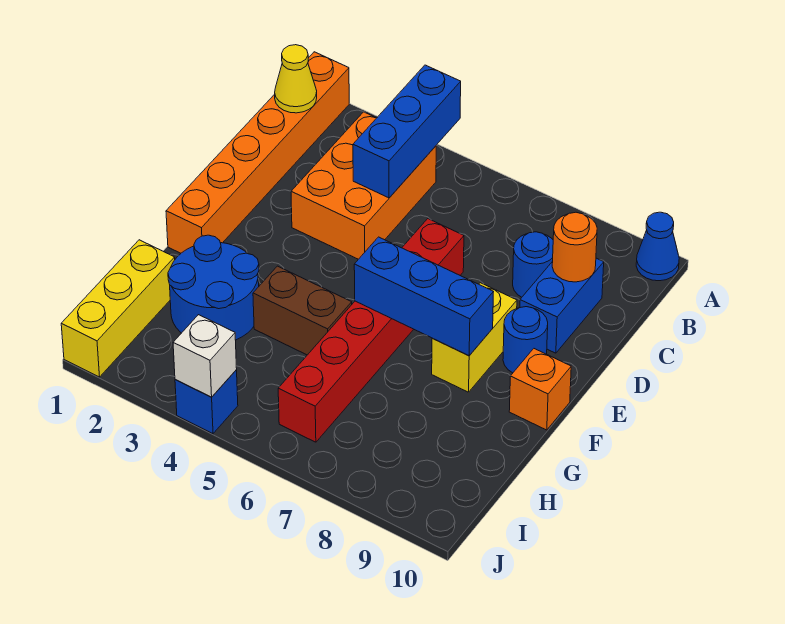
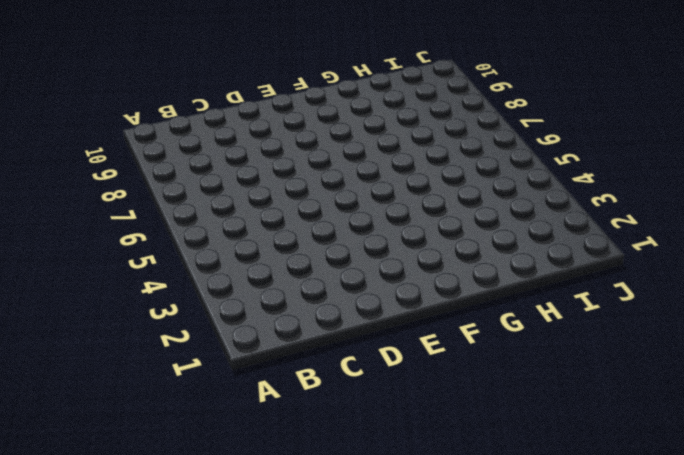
none -> orange 1x6 brick [166,52,349,253]
none -> blue 1x1 cone [636,212,679,281]
none -> orange 2x3 brick [291,112,436,259]

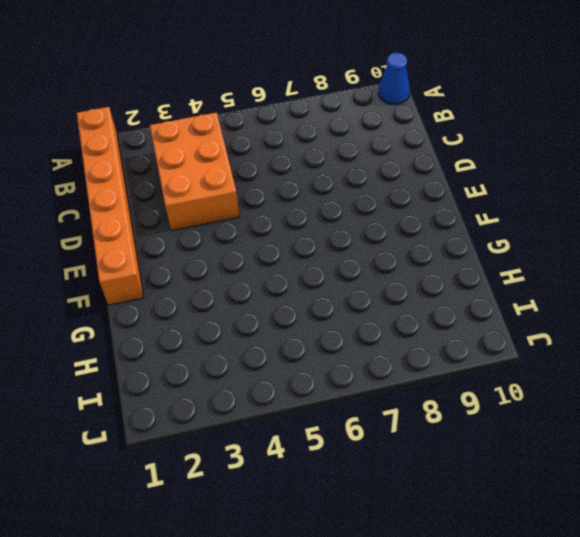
none -> blue 1x1 round brick [513,232,553,297]
none -> blue 1x2 brick [520,258,604,353]
none -> red 1x6 brick [278,219,464,442]

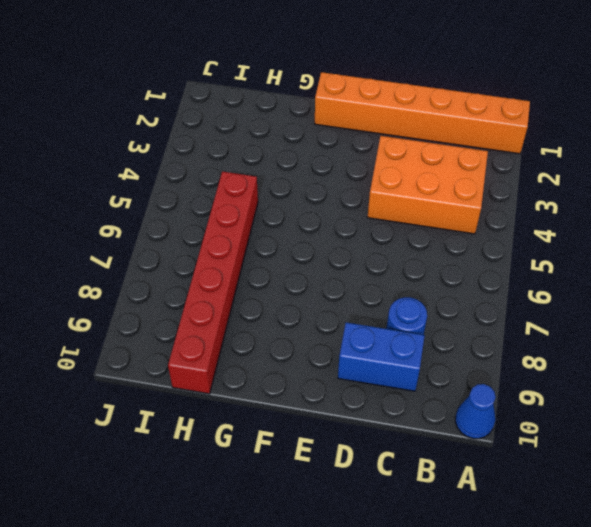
red 1x6 brick [168,171,258,394] -> red 1x6 brick turned to [278,219,464,442]
none -> yellow 1x2 brick [432,283,517,392]
none -> blue 1x1 round brick [503,307,548,373]
none -> orange 1x1 brick [509,349,571,430]

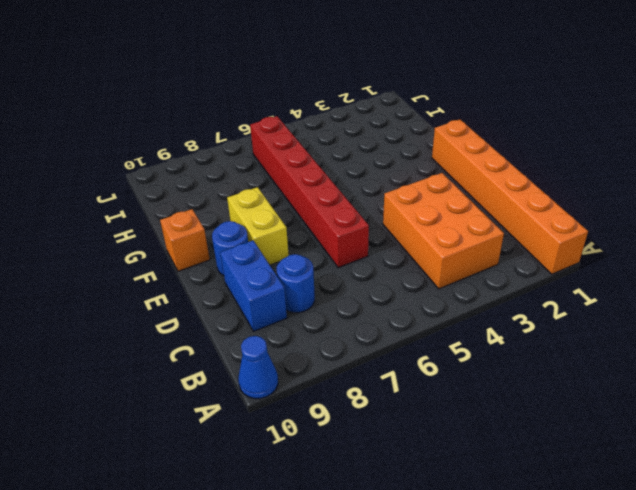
none -> blue 2x2 round brick [168,235,259,340]
none -> brown 1x2 brick [253,266,352,355]
none -> yellow 1x3 brick [61,240,175,377]

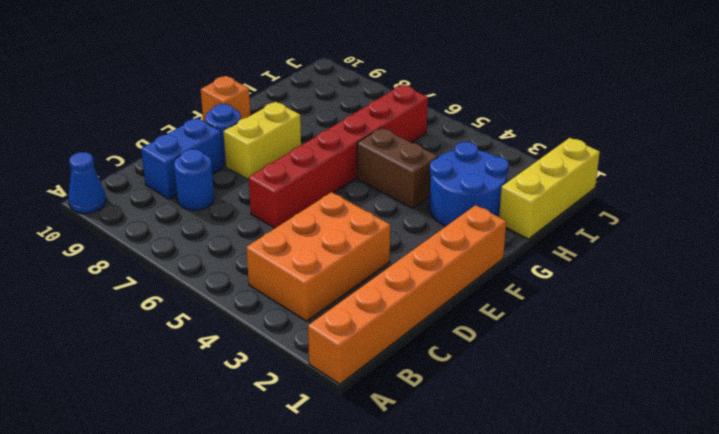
none -> blue 1x1 brick [175,370,238,434]
none -> blue 1x3 brick [353,65,461,198]
none -> yellow 1x1 cone [275,45,317,113]

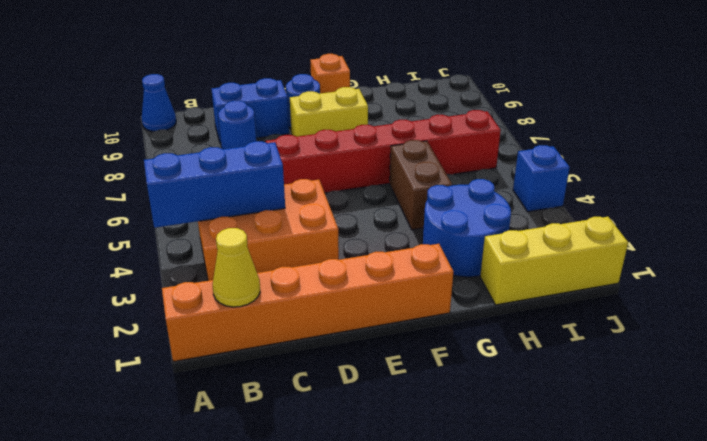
none -> orange 1x1 round brick [552,212,597,282]
none -> blue 1x3 brick [354,237,493,355]
none -> white 1x1 brick [173,315,237,397]

